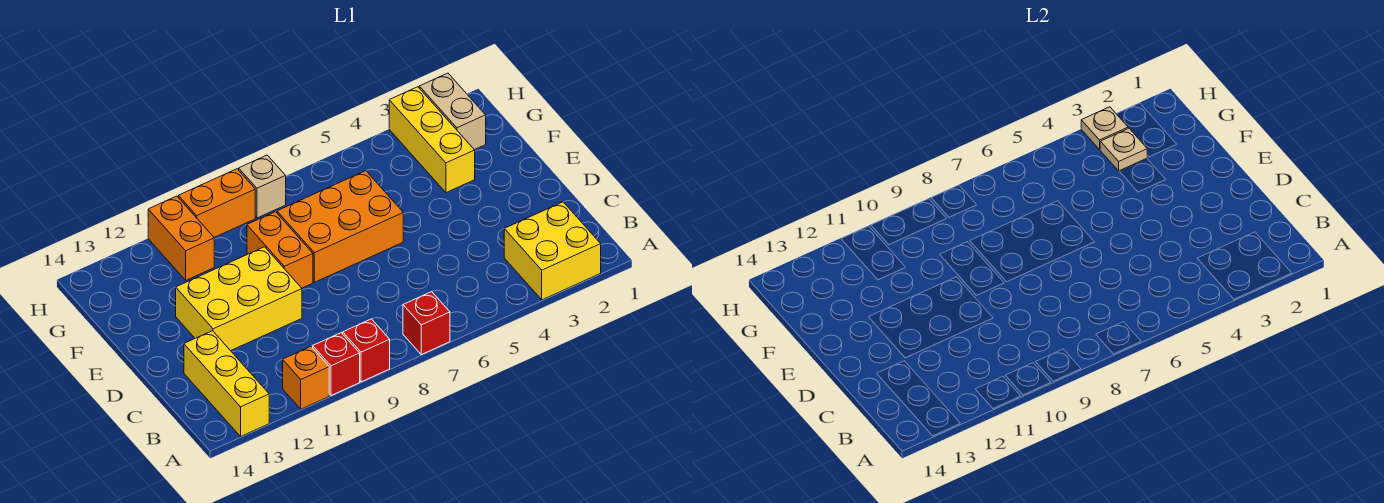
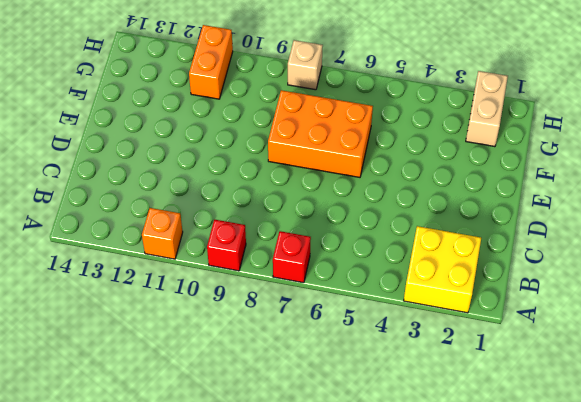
none -> red 1x1 brick [313,333,360,395]
none -> yellow 1x3 brick [184,331,269,436]
none -> yellow 2x3 brick [176,247,302,351]

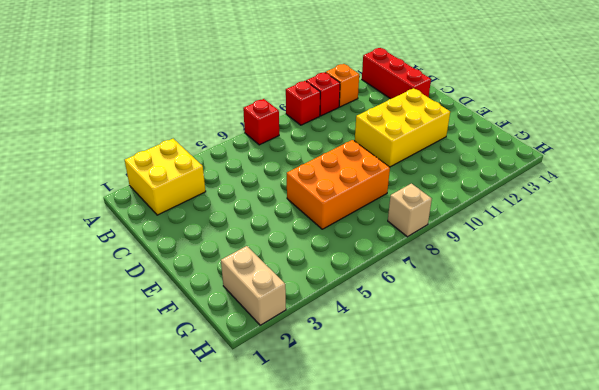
red 1x3 brick [362,48,431,99] -> yellow 1x3 brick [184,331,269,436]
none -> orange 1x2 brick [247,212,313,288]
none -> yellow 1x3 brick [389,87,475,193]
none -> orange 1x2 brick [148,196,214,280]

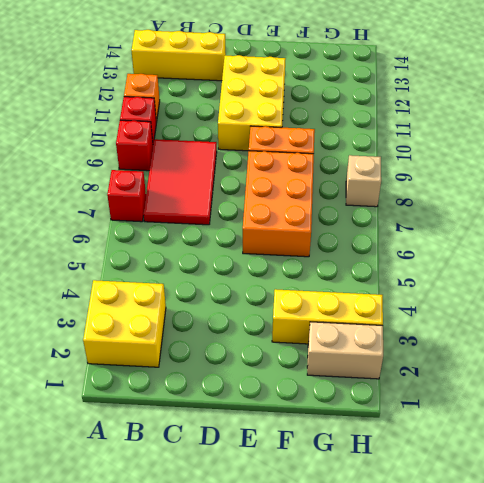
red 2x3 tile [143,139,217,225] -> none
none -> orange 1x2 brick [148,196,214,280]
none -> orange 1x2 brick [178,169,255,237]
none -> tan 1x1 plate [1100,128,1147,171]

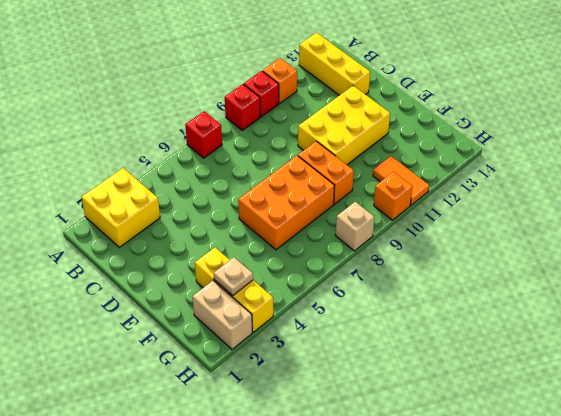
orange 1x2 tile [373,156,429,205] -> orange 1x2 brick [148,196,214,280]
orange 1x1 brick [374,172,412,220] -> orange 1x2 brick [178,169,255,237]
none -> tan 1x1 plate [1081,107,1128,150]

